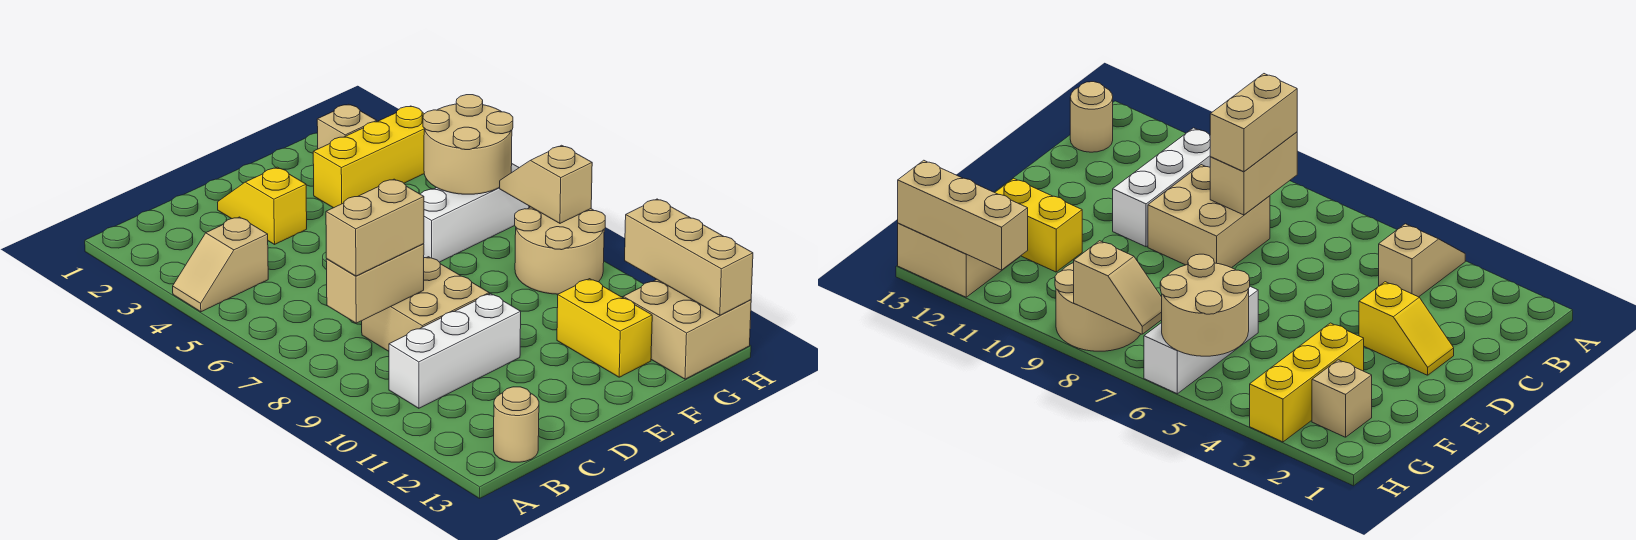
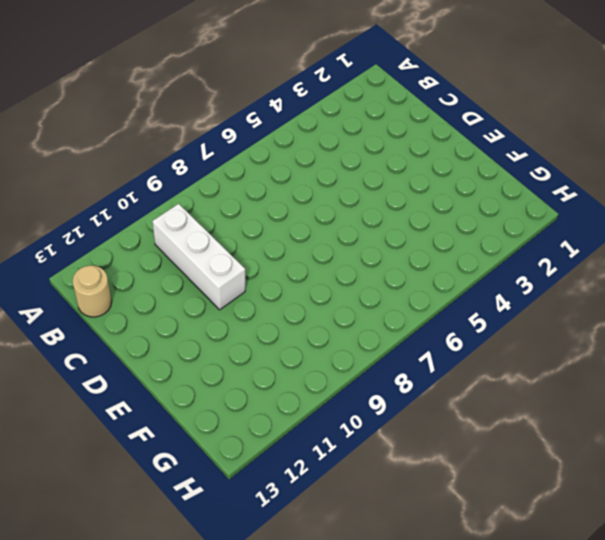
none -> tan 1x2 slope [173,217,268,312]
none -> tan 2x2 brick [362,257,489,351]
none -> yellow 1x2 slope [218,167,307,244]

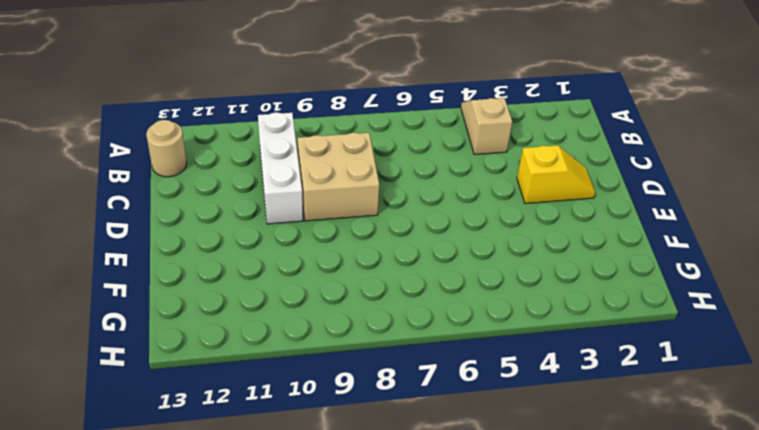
none -> yellow 1x3 brick [313,106,424,208]
none -> white 1x3 brick [421,164,529,262]
none -> yellow 1x2 brick [557,279,652,377]

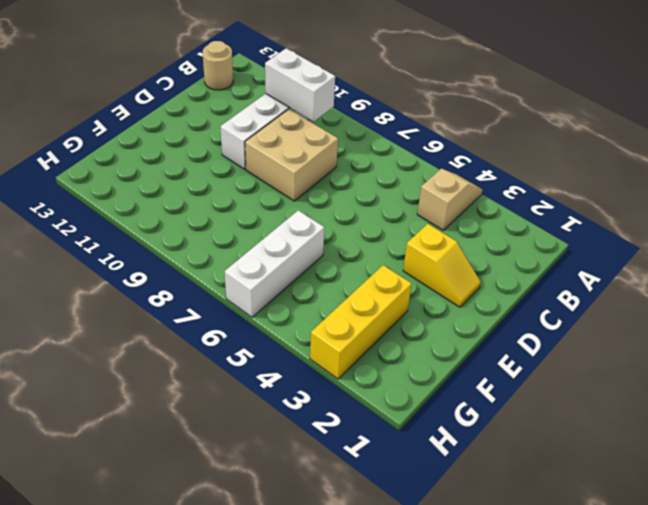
white 1x2 brick [265,48,335,122] -> none
none -> yellow 1x2 brick [557,279,652,377]
none -> tan 1x1 brick [317,104,377,149]
none -> tan 2x2 round brick [515,207,605,294]

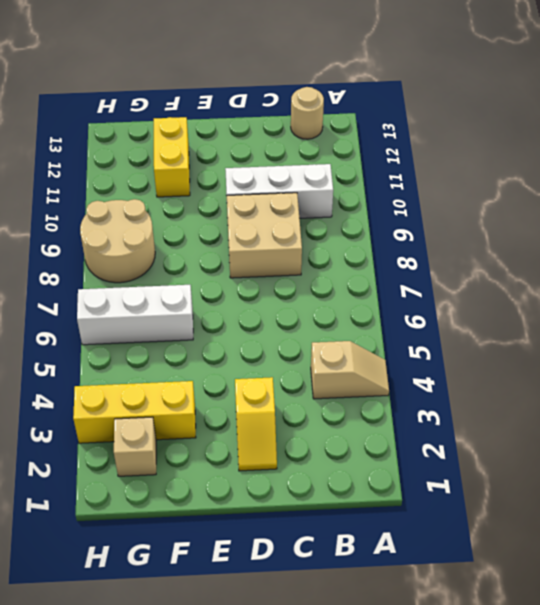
none -> tan 2x2 brick [623,280,751,379]
none -> tan 1x2 brick [326,244,424,323]
none -> tan 2x2 round brick [423,95,513,194]

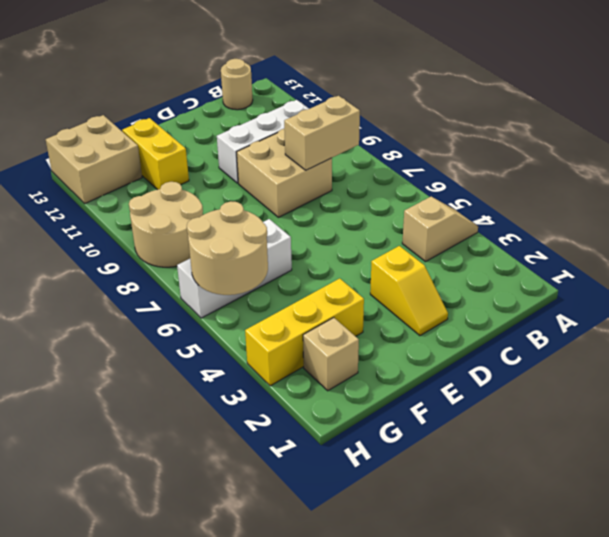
none -> tan 1x2 slope [500,145,592,223]
none -> tan 1x3 brick [625,199,753,315]
none -> tan 1x2 brick [326,179,424,276]

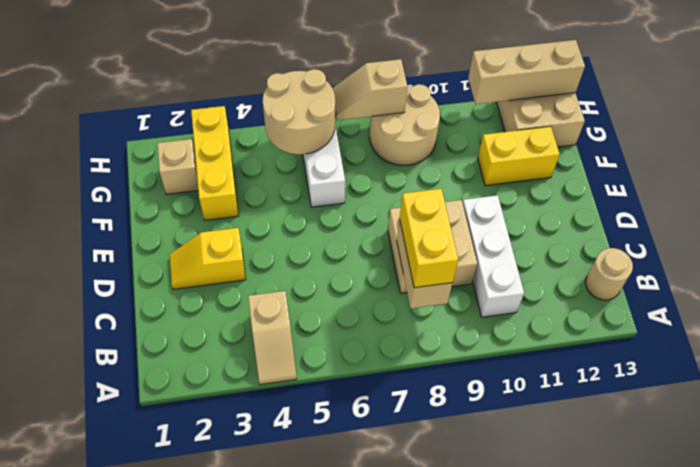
yellow 1x2 brick [400,189,458,288] -> tan 1x2 brick [326,179,424,276]

